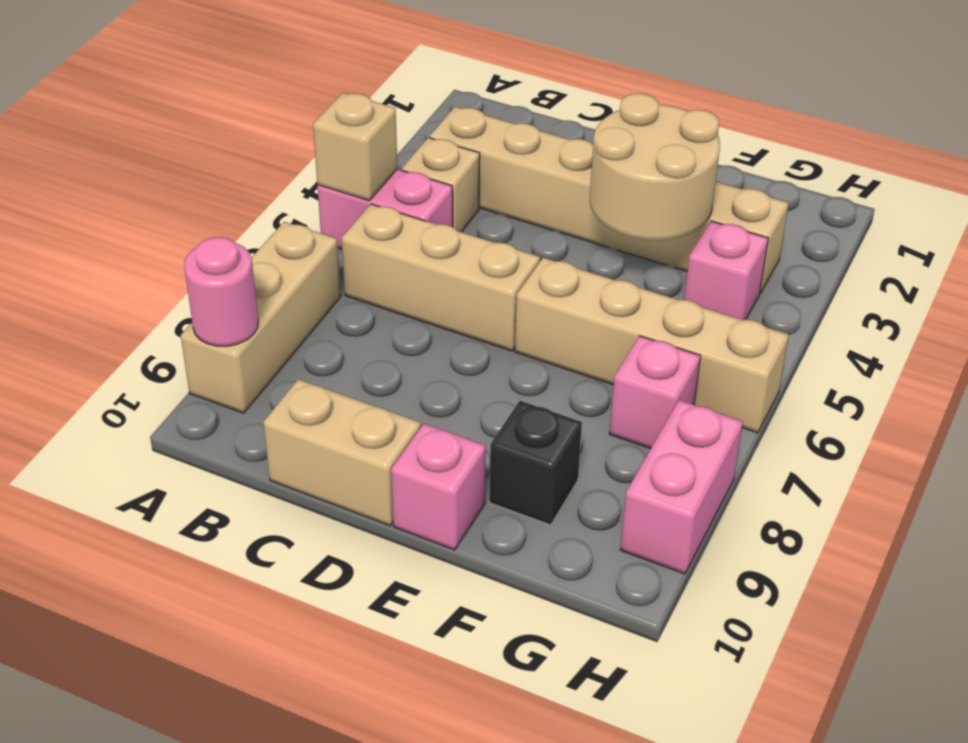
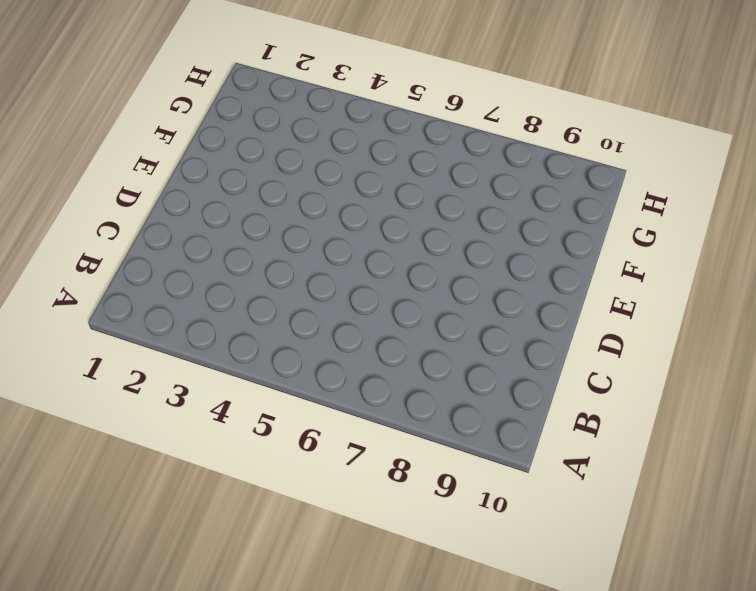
none -> pink 1x2 brick [317,169,453,249]
none -> tan 1x3 brick [181,222,341,413]
none -> tan 1x6 brick [429,107,789,293]

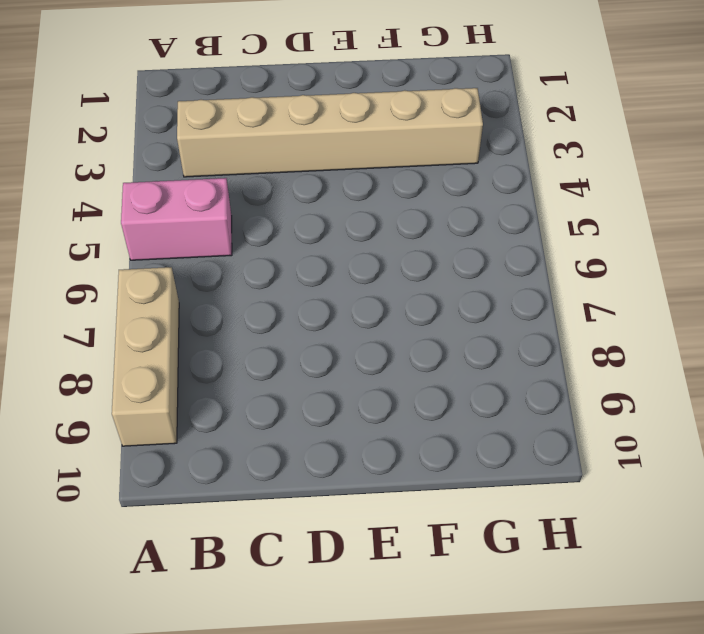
none -> tan 1x1 brick [401,138,480,232]
none -> tan 1x3 brick [341,204,540,351]
none -> tan 1x2 brick [263,379,421,526]

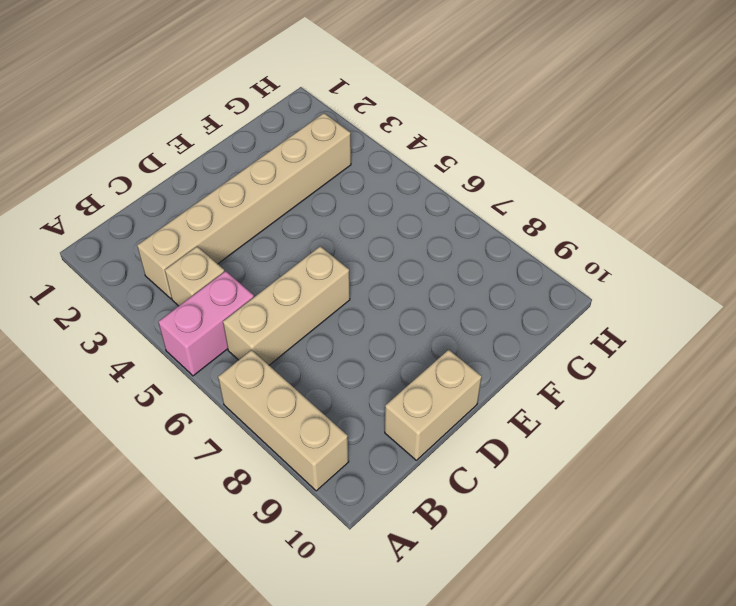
none -> tan 1x4 brick [515,258,789,433]
none -> pink 1x1 brick [391,424,486,550]
none -> black 1x1 brick [489,401,582,525]

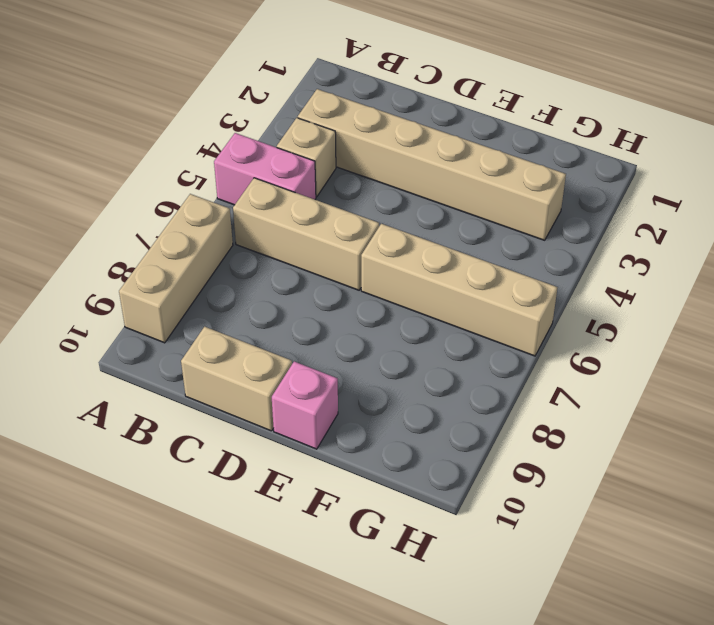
none -> black 1x1 brick [489,401,582,525]
none -> pink 1x1 brick [684,221,768,320]
none -> pink 1x1 brick [609,336,701,449]

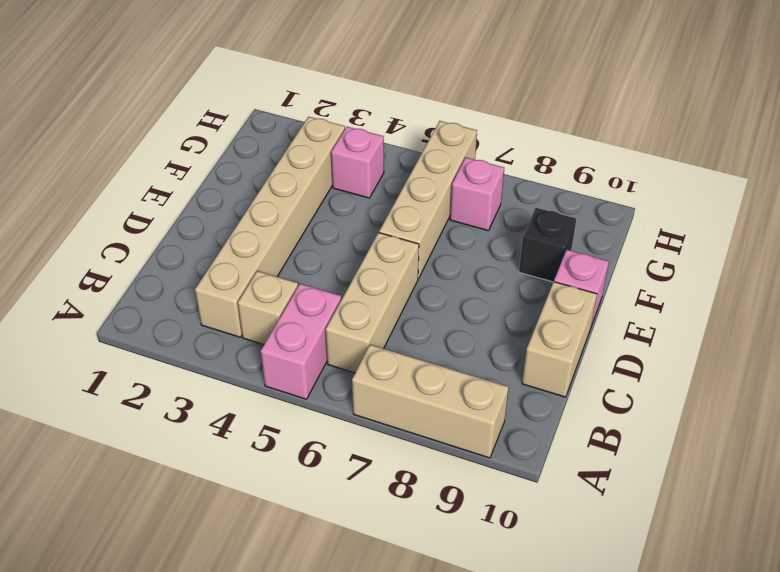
none -> pink 1x2 brick [620,400,743,574]
none -> tan 1x1 brick [313,93,397,201]
none -> pink 1x1 round brick [184,237,258,346]

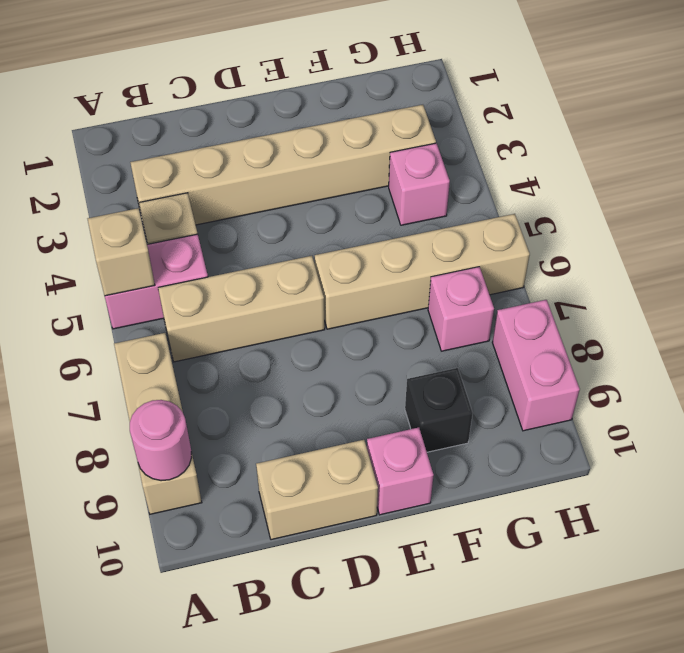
none -> tan 2x2 round brick [590,93,720,240]

